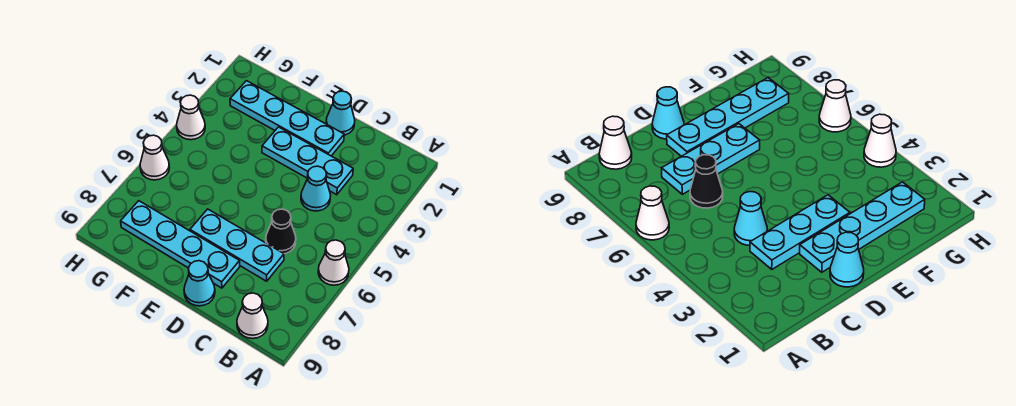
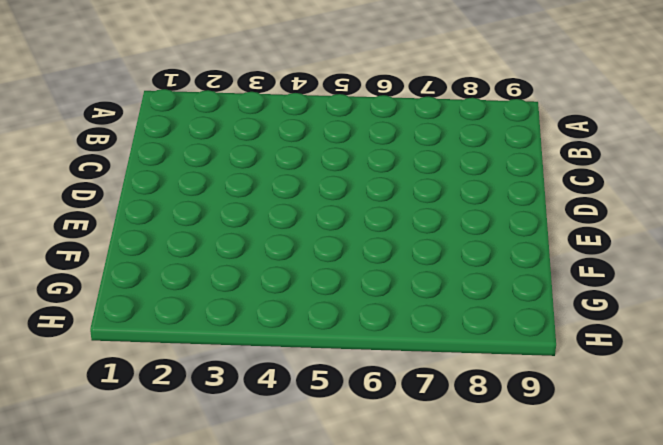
none -> white 1x1 cone [318,240,349,285]
none -> white 1x1 cone [237,293,268,339]
none -> cyan 1x3 plate [262,127,353,195]

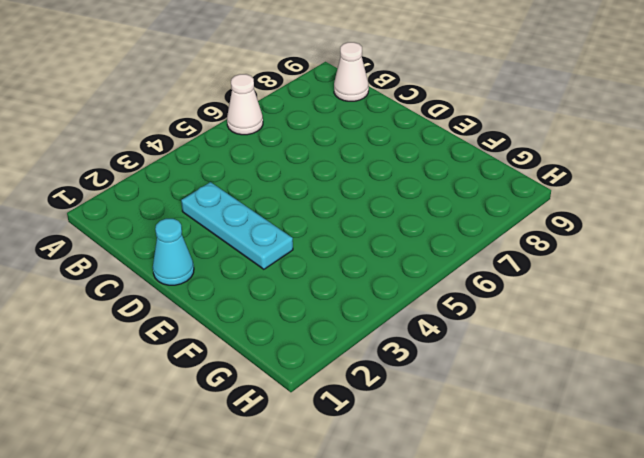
none -> cyan 1x1 cone [301,166,331,211]
none -> black 1x1 cone [266,209,296,254]
none -> cyan 1x3 plate [190,209,284,281]

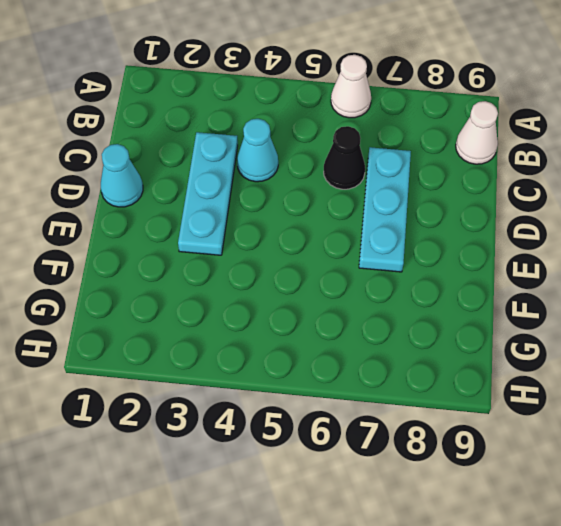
none -> cyan 1x4 plate [230,81,344,156]
none -> cyan 1x4 plate [121,201,240,288]
none -> cyan 1x1 cone [184,261,215,306]

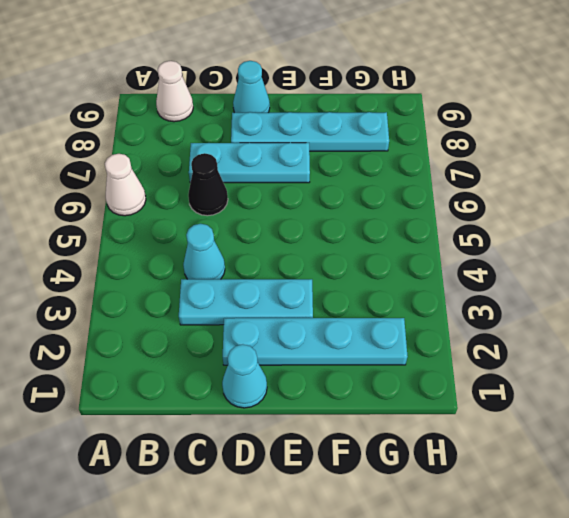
none -> white 1x1 cone [177,95,205,140]
none -> white 1x1 cone [140,135,169,180]

